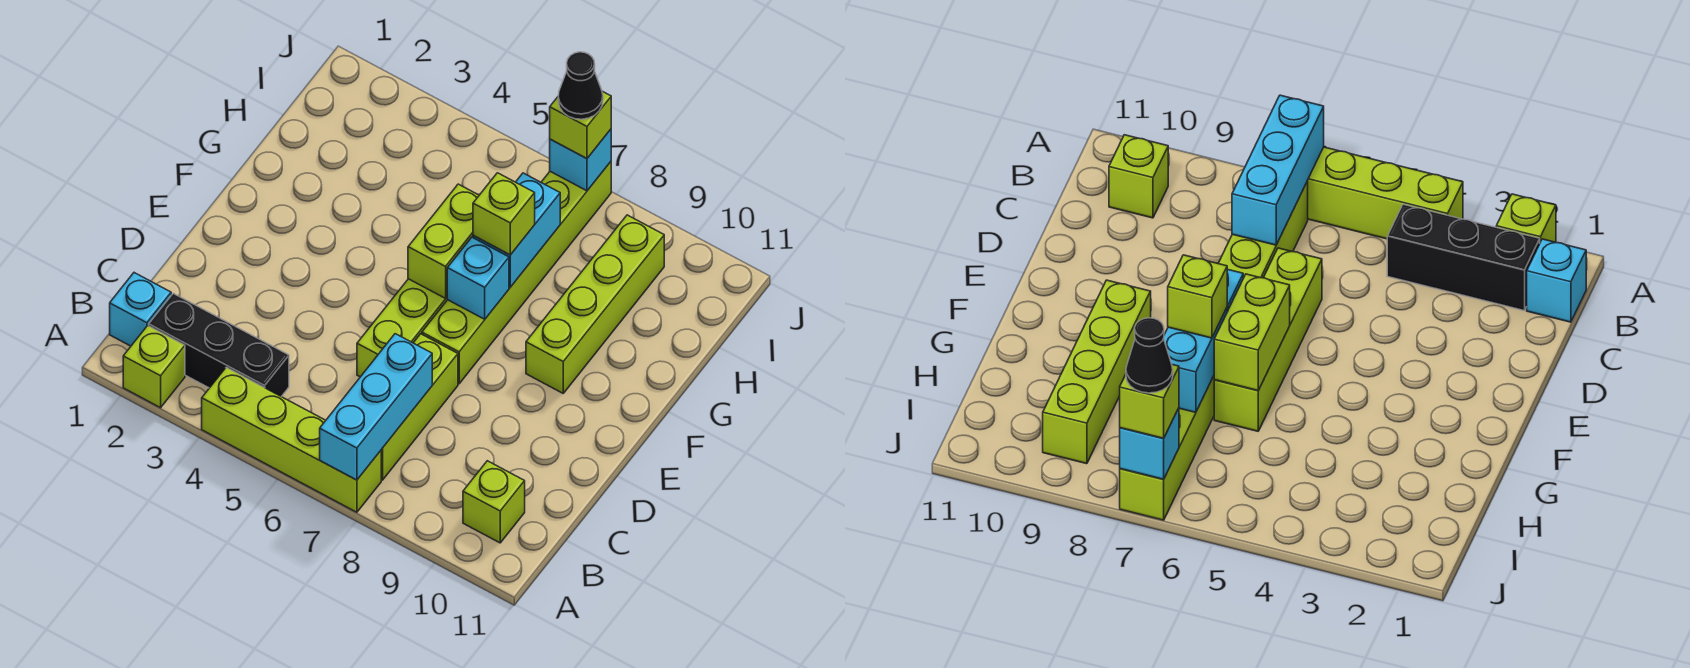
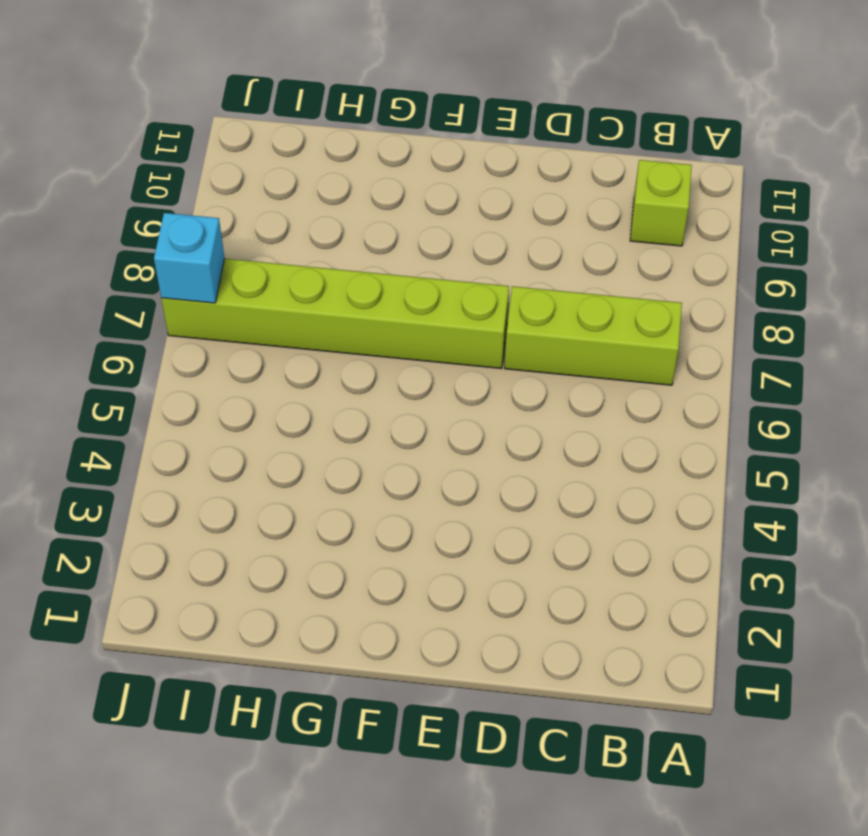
none -> lime 1x1 brick [123,326,185,408]
none -> lime 1x4 brick [202,367,381,512]
none -> cyan 1x1 brick [110,273,171,346]

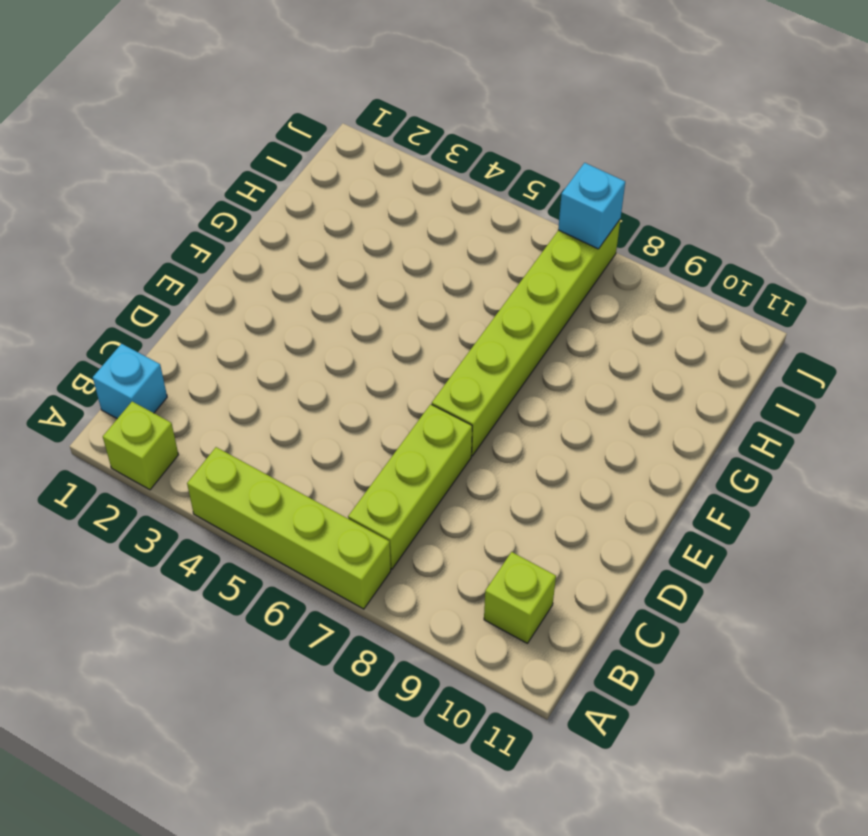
none -> black 1x3 brick [149,293,289,397]
none -> lime 1x4 brick [357,279,447,377]
none -> lime 1x4 brick [526,215,664,393]

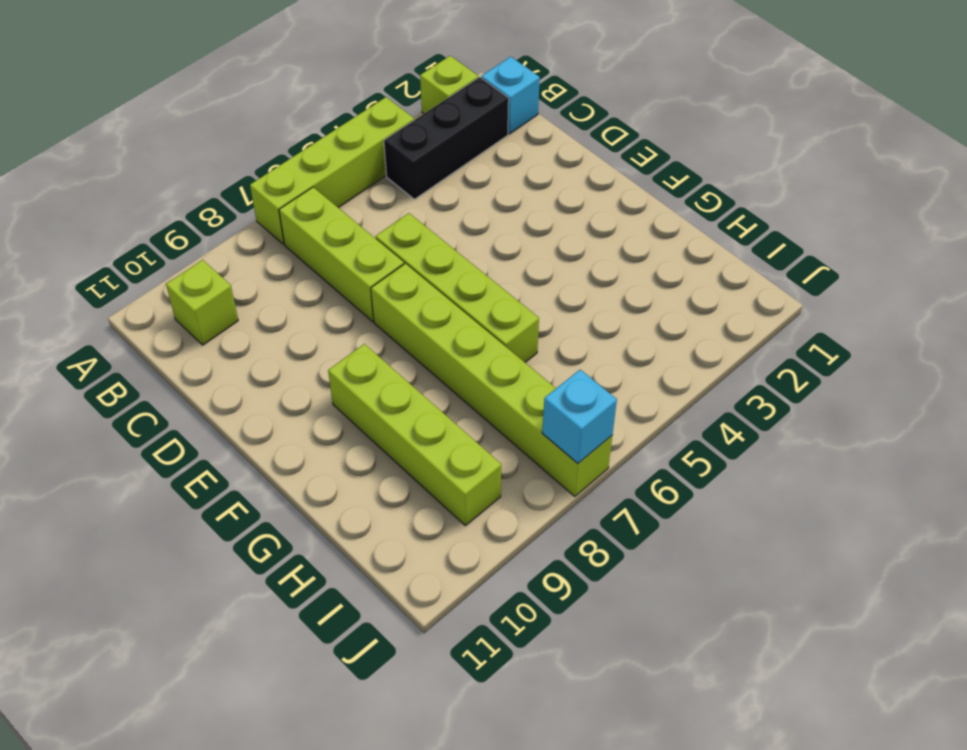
none -> cyan 1x3 brick [320,334,432,480]
none -> lime 1x2 brick [408,184,479,298]
none -> cyan 1x1 brick [447,237,509,319]

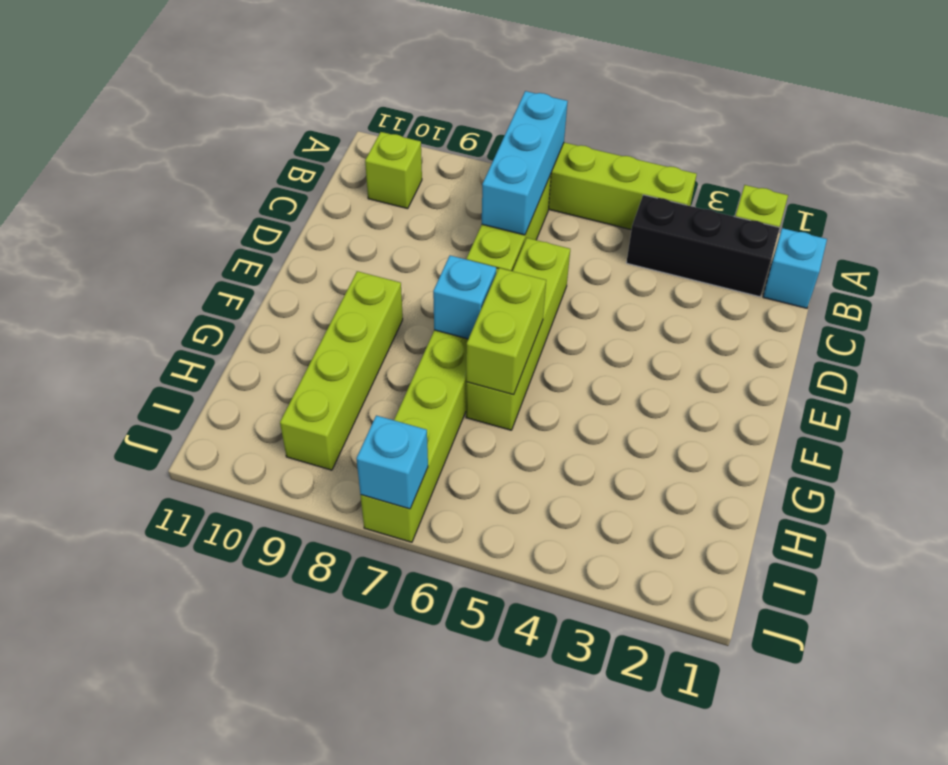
none -> cyan 1x2 brick [473,173,560,287]
none -> lime 1x1 brick [473,173,535,255]
none -> lime 1x1 brick [550,91,611,159]

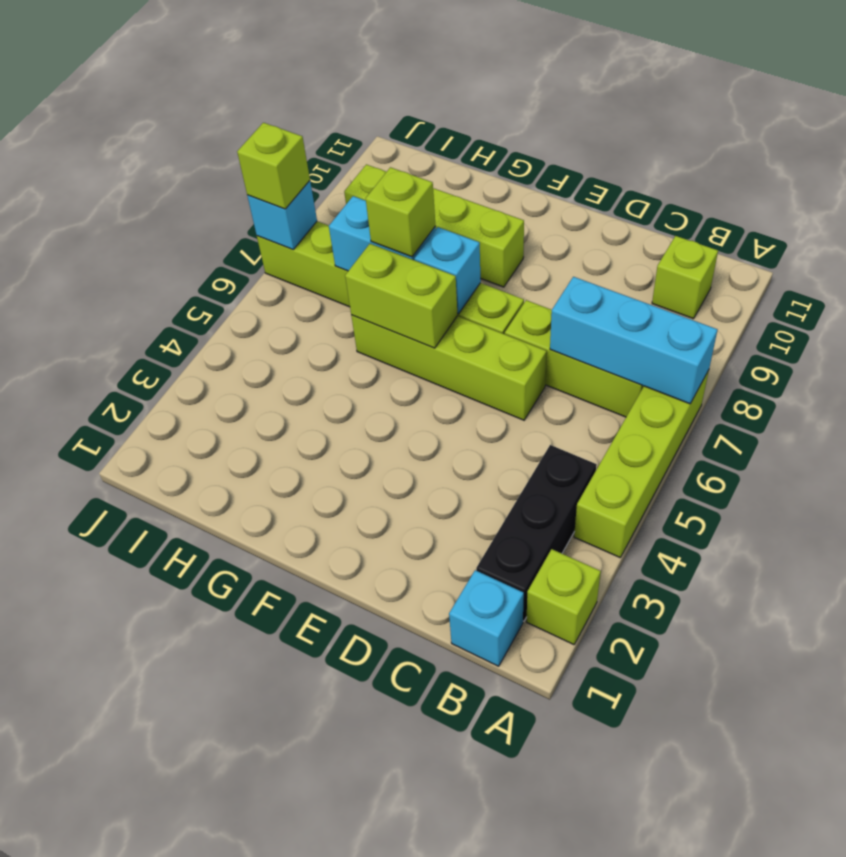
none -> black 1x1 cone [558,52,603,119]

